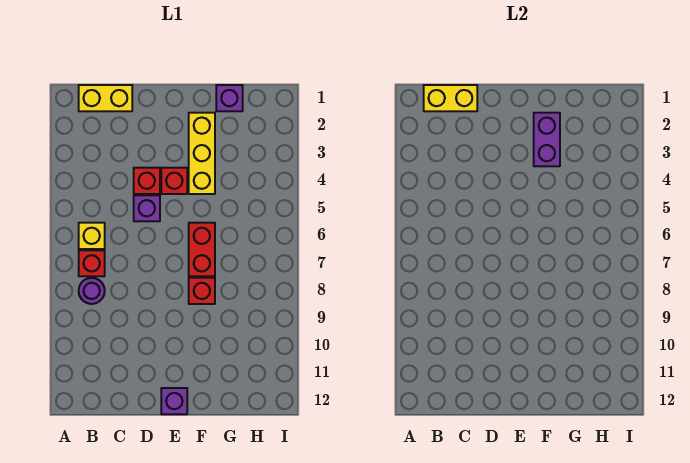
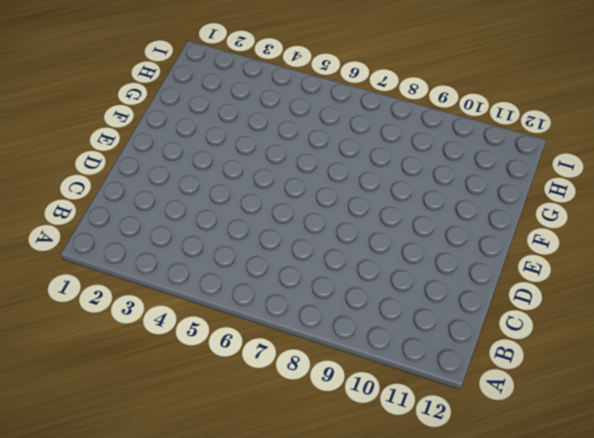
none -> yellow 1x2 brick [79,85,132,111]
none -> yellow 1x1 brick [79,223,105,249]
none -> red 1x1 brick [79,250,105,276]

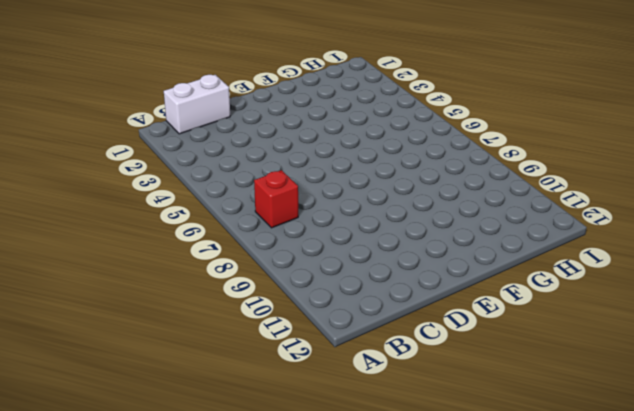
white 1x2 brick [164,75,230,134] -> yellow 1x2 brick [79,85,132,111]
none -> yellow 1x1 brick [79,223,105,249]
none -> purple 1x1 round brick [79,278,105,304]
none -> red 1x1 brick [134,168,160,194]

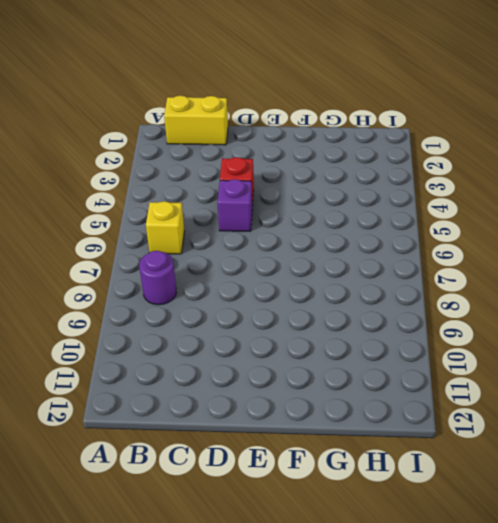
none -> red 1x1 brick [79,250,105,276]
none -> red 1x1 brick [161,168,187,194]
none -> purple 1x1 brick [161,388,187,414]

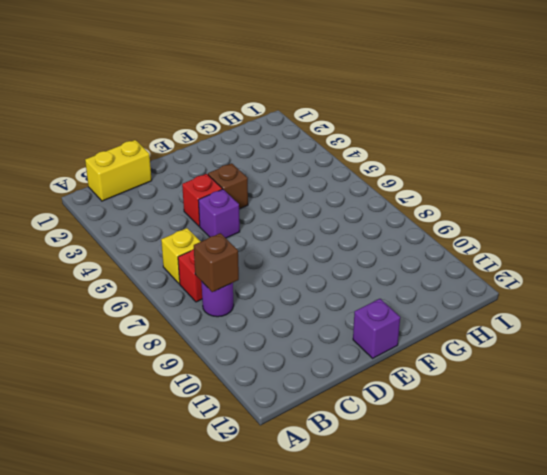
brown 1x1 brick [194,233,239,292] -> none
brown 1x1 brick [208,163,248,209] -> red 1x1 brick [161,168,187,194]
none -> yellow 1x3 brick [189,113,215,194]
none -> red 1x2 brick [189,223,215,276]
none -> red 1x1 brick [189,278,215,304]

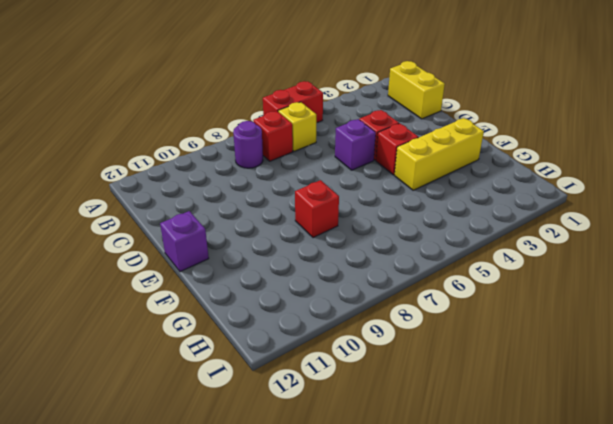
red 1x2 brick [263,81,323,123] -> red 1x2 brick moved to [189,223,215,276]
none -> purple 1x1 brick [216,85,243,111]
none -> yellow 1x2 brick [424,85,477,111]
none -> purple 1x2 brick [534,113,560,166]

